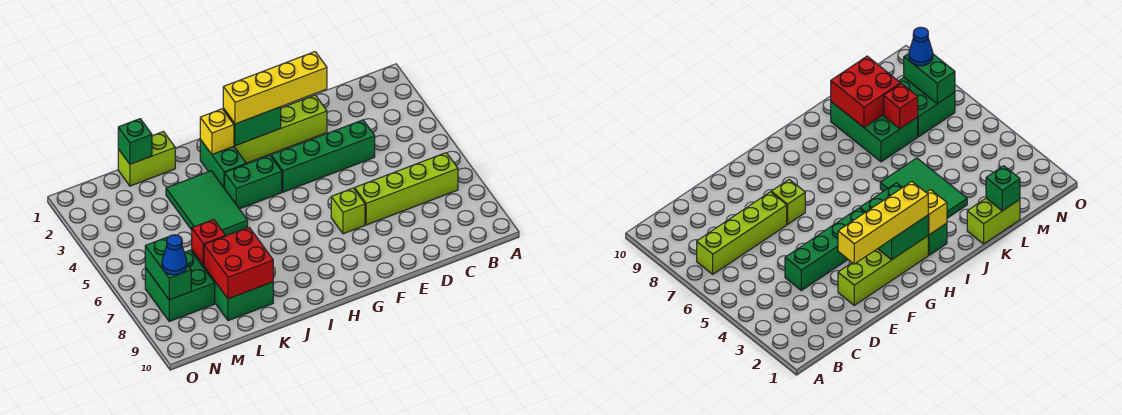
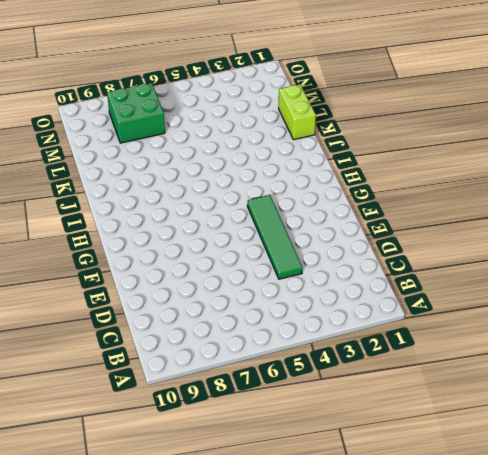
green 1x4 tile [247,195,303,279] -> green 1x4 brick [271,120,375,192]
none -> lime 1x4 brick [355,153,458,225]
none -> lime 1x4 brick [234,95,327,163]
none -> lime 1x1 brick [331,188,365,234]

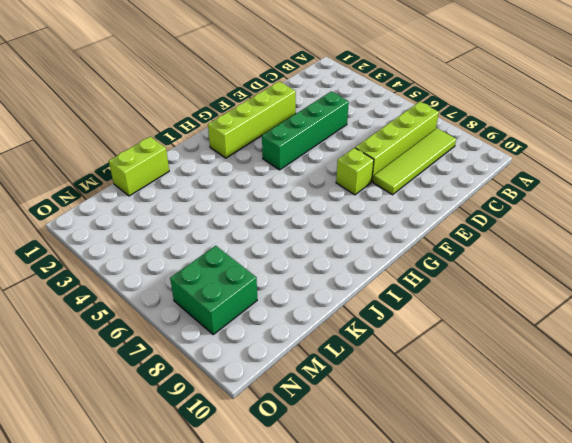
lime 1x4 tile [373,128,456,195] -> none
none -> green 1x2 brick [225,155,282,209]
none -> green 1x2 brick [200,139,246,189]
none -> green 2x3 tile [166,171,248,235]

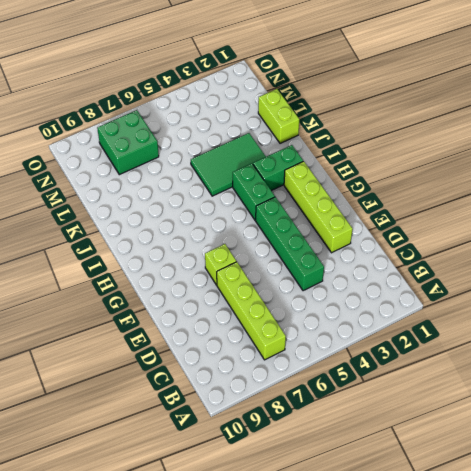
none -> green 2x3 brick [192,250,273,321]
none -> green 1x2 brick [223,107,281,146]
none -> yellow 1x1 brick [200,109,234,154]

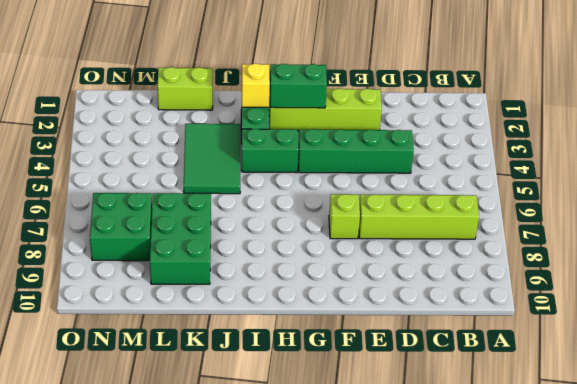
none -> red 2x2 brick [204,228,273,299]
none -> green 1x1 brick [118,119,152,164]
none -> red 1x1 brick [192,219,226,265]

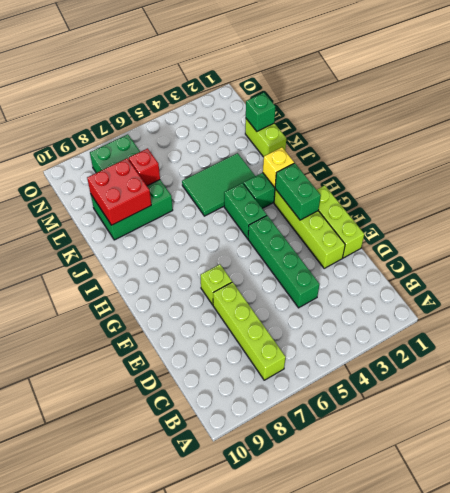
lime 1x3 brick [317,185,364,258] -> none
none -> green 1x2 brick [145,237,191,300]
none -> yellow 1x4 brick [223,52,327,124]
none -> blue 1x1 cone [162,235,187,275]

